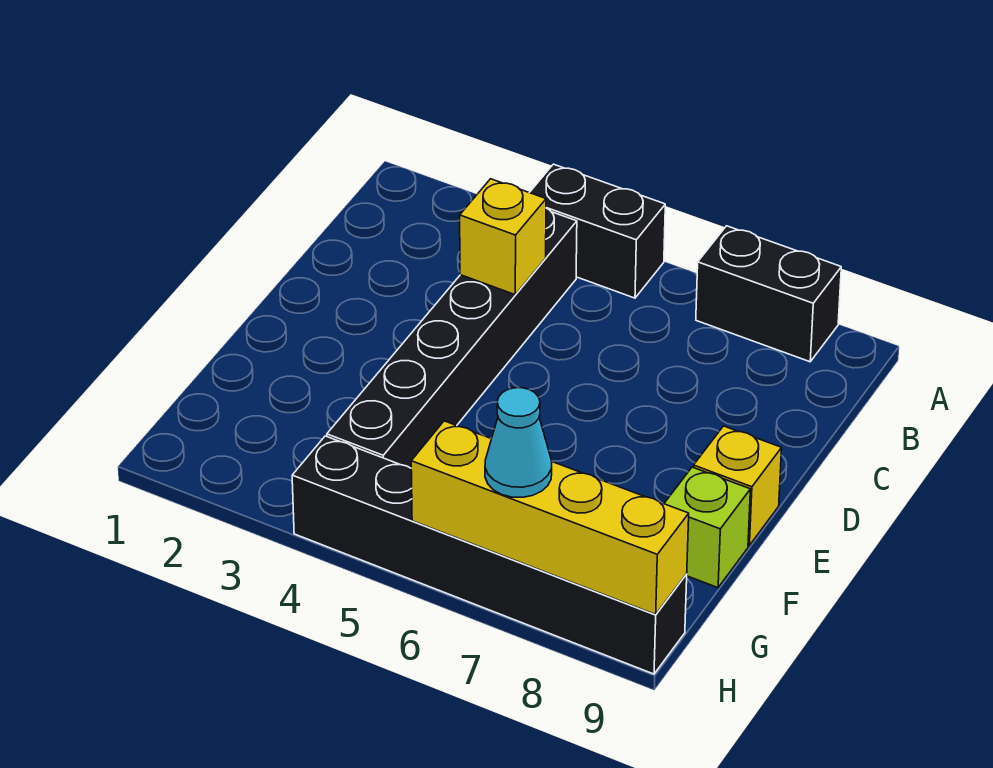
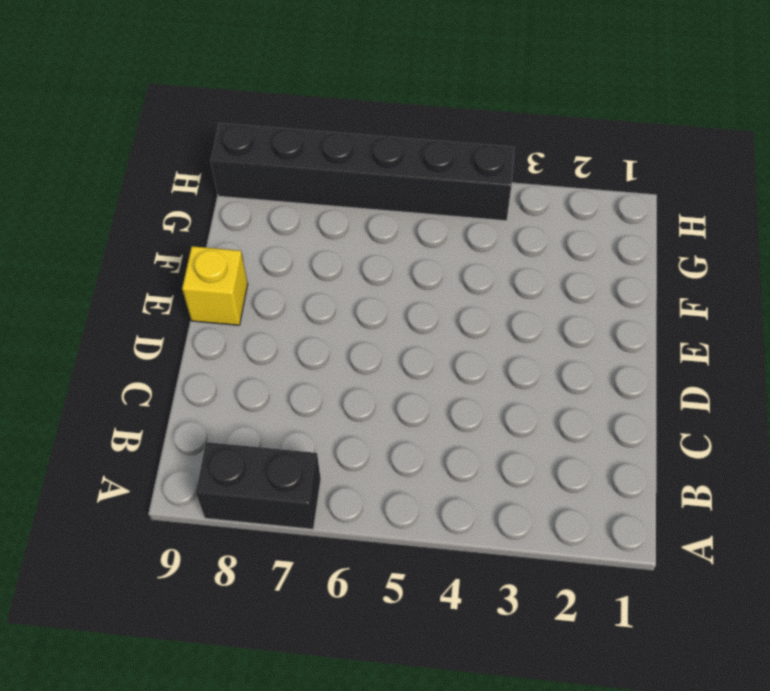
none -> black 1x2 brick [529,164,665,298]
none -> black 1x6 brick [327,208,577,468]

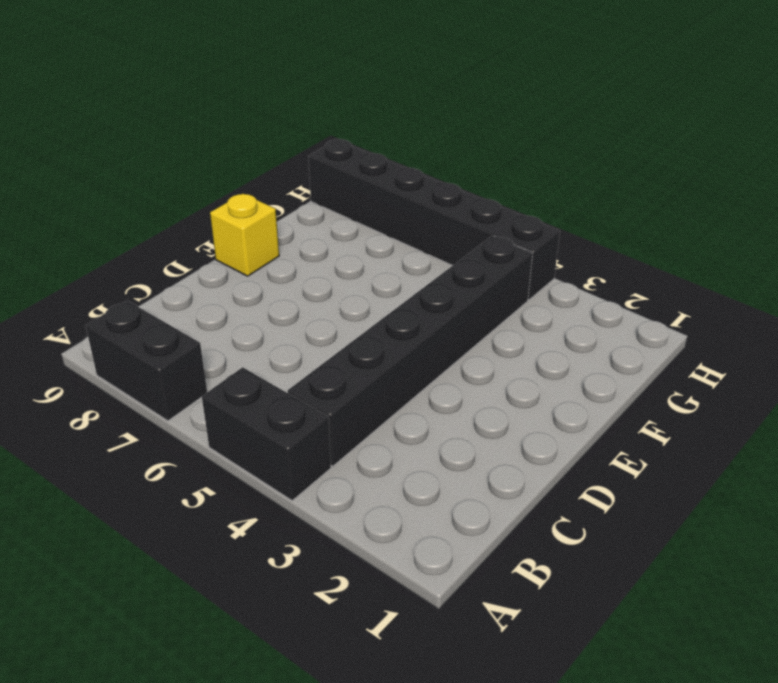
none -> lime 1x1 brick [664,467,750,588]
none -> yellow 1x1 brick [460,179,546,295]

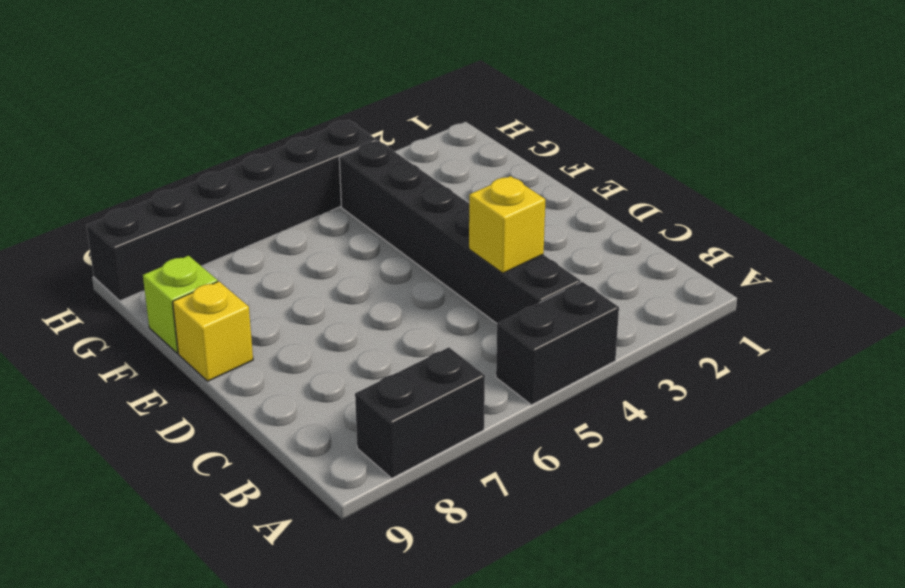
none -> yellow 1x4 brick [411,421,689,614]
none -> cyan 1x1 cone [485,388,552,497]

